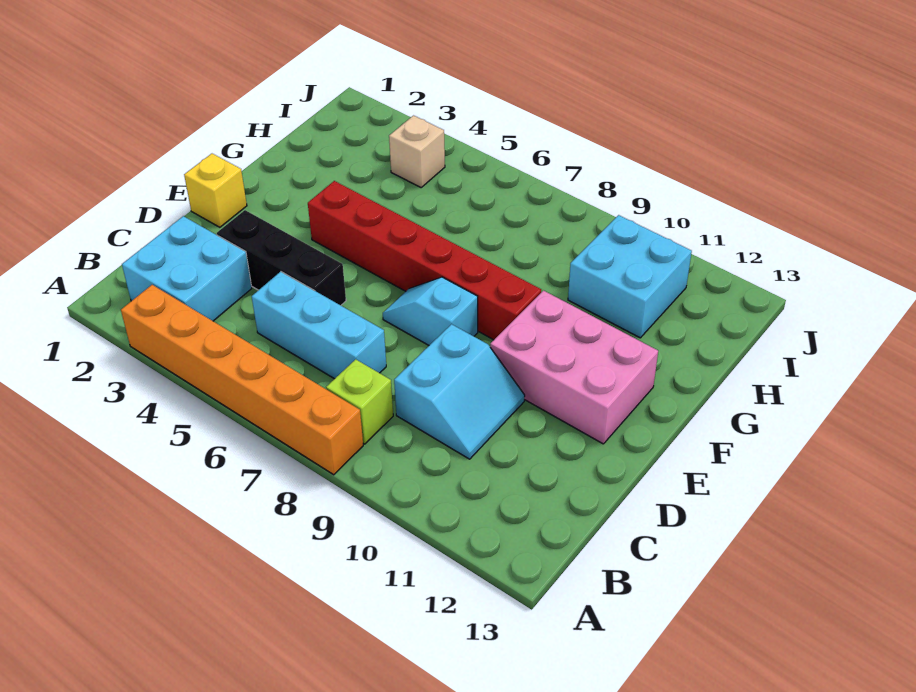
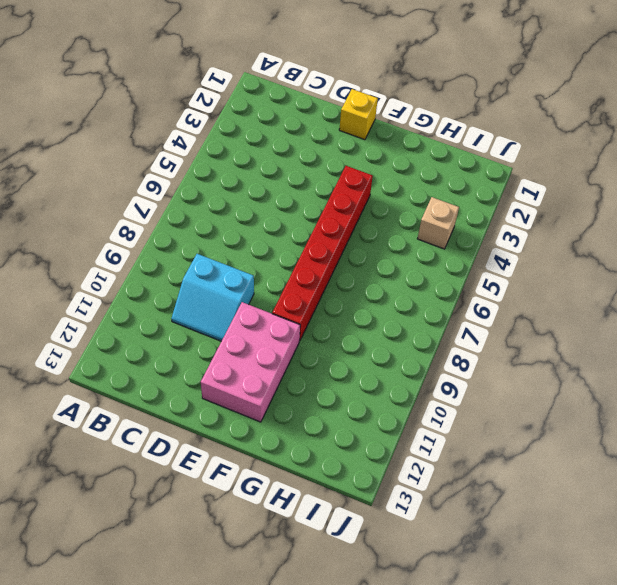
none -> orange 1x6 brick [121,285,363,475]
none -> cyan 2x2 brick [122,216,252,321]
none -> lime 1x1 brick [326,359,393,444]

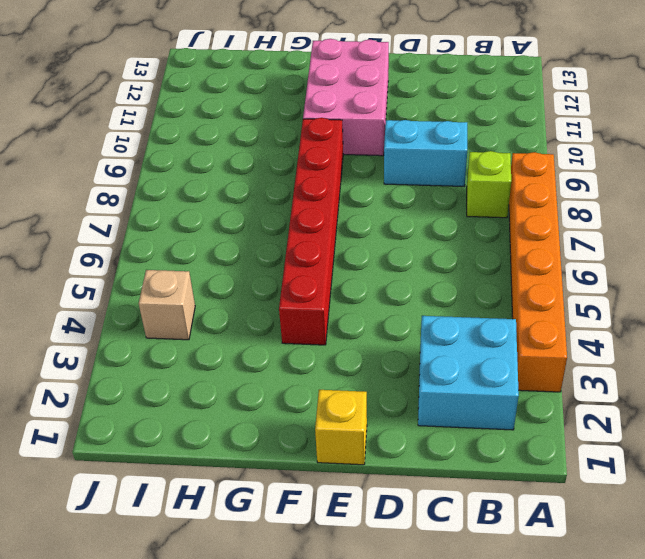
none -> cyan 1x3 brick [252,272,386,379]
none -> black 1x3 brick [217,210,346,305]
none -> cyan 1x2 slope [383,277,478,345]

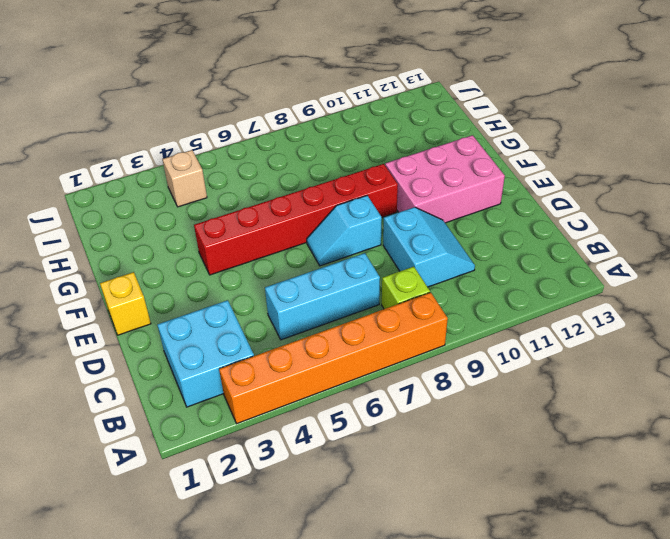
none -> black 1x3 brick [217,210,346,305]
none -> cyan 2x2 brick [568,215,692,338]

